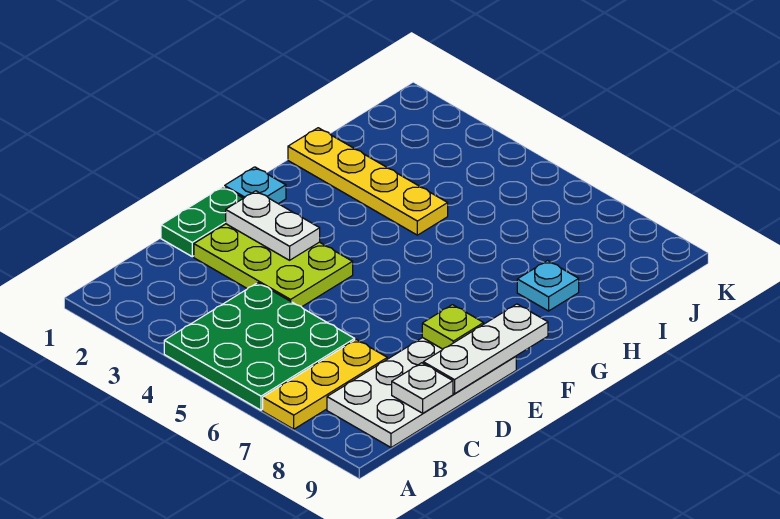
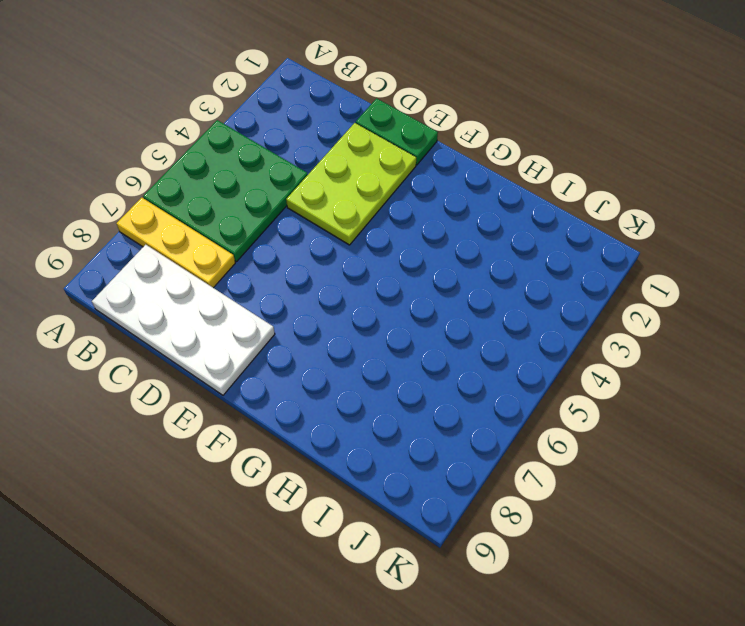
none -> cyan 1x1 plate [225,167,286,204]
none -> yellow 1x4 plate [288,128,448,235]
none -> cyan 1x1 plate [517,260,579,311]

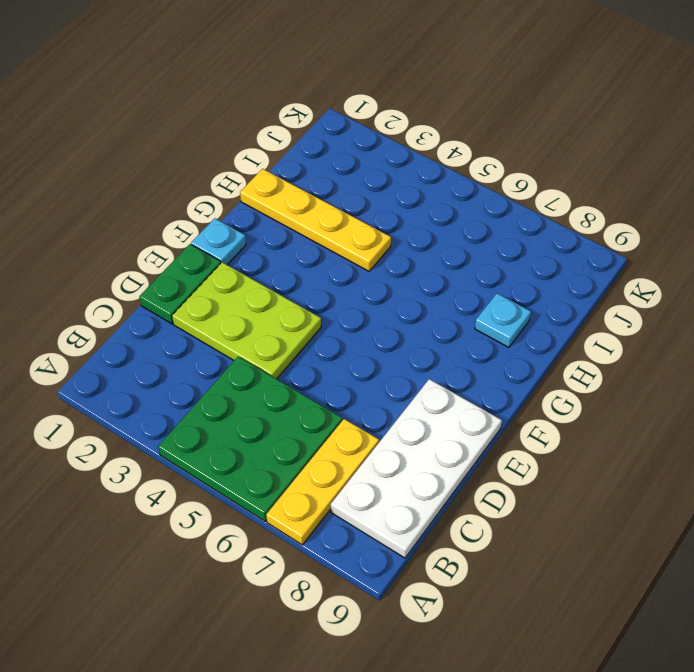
none -> white 1x1 plate [392,363,453,413]
none -> white 1x3 plate [423,304,548,394]
none -> white 1x2 plate [226,191,320,260]

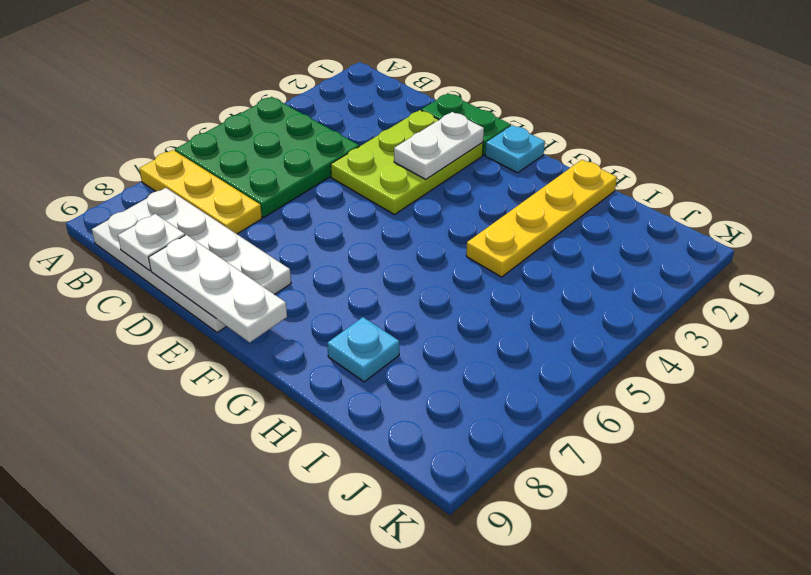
none -> lime 1x1 plate [422,305,484,349]

